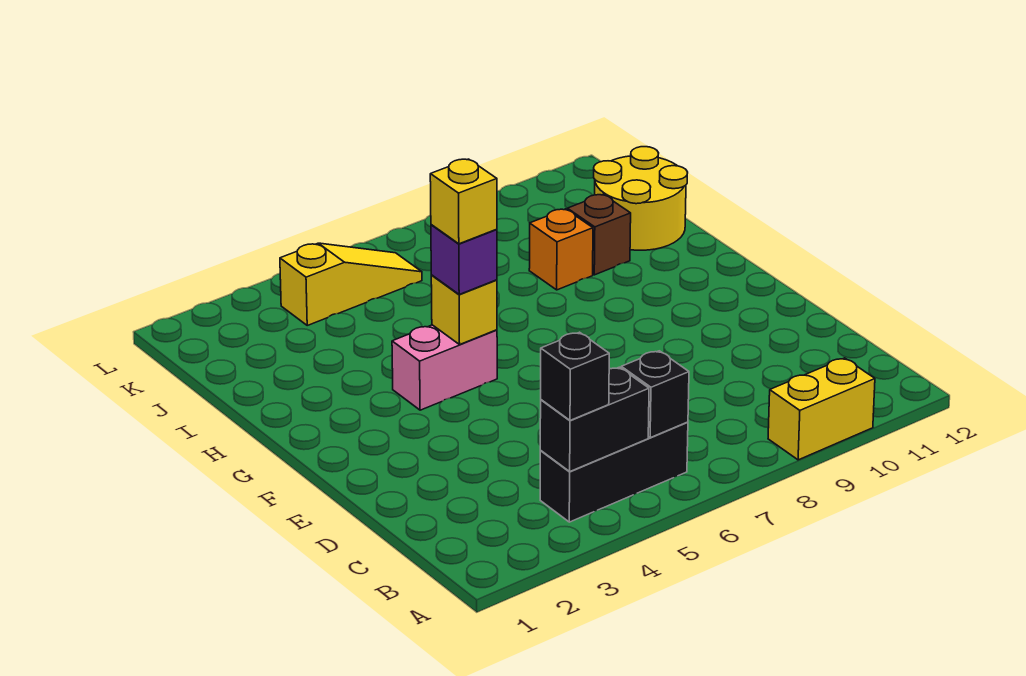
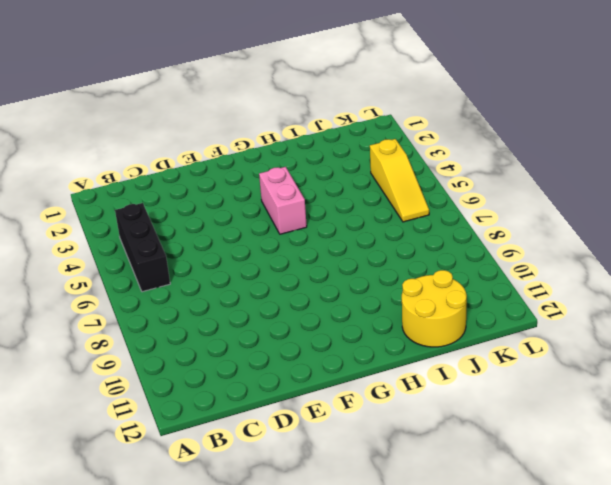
none -> yellow 1x2 brick [768,358,875,460]
none -> orange 1x1 brick [529,209,593,290]
none -> brown 1x1 brick [567,195,631,275]

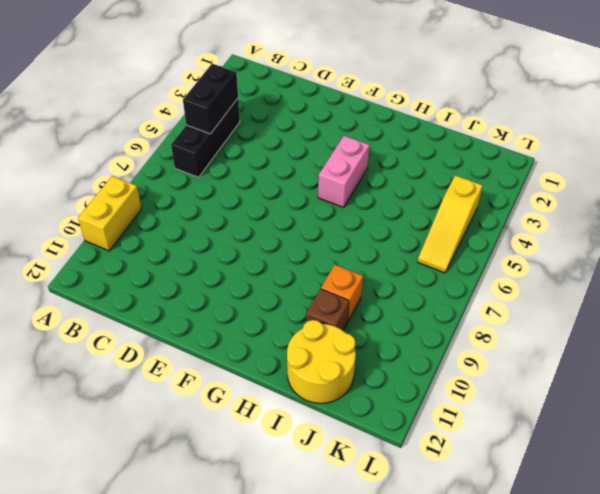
none -> black 1x1 brick [621,351,689,438]
none -> yellow 1x1 brick [431,275,497,344]
none -> black 1x1 brick [541,332,609,420]

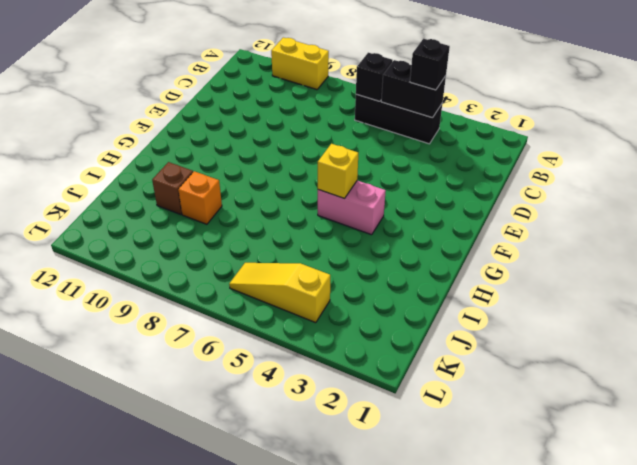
none -> yellow 2x2 round brick [594,147,688,250]
none -> purple 1x1 brick [431,225,497,294]
none -> yellow 1x1 brick [430,159,497,244]

